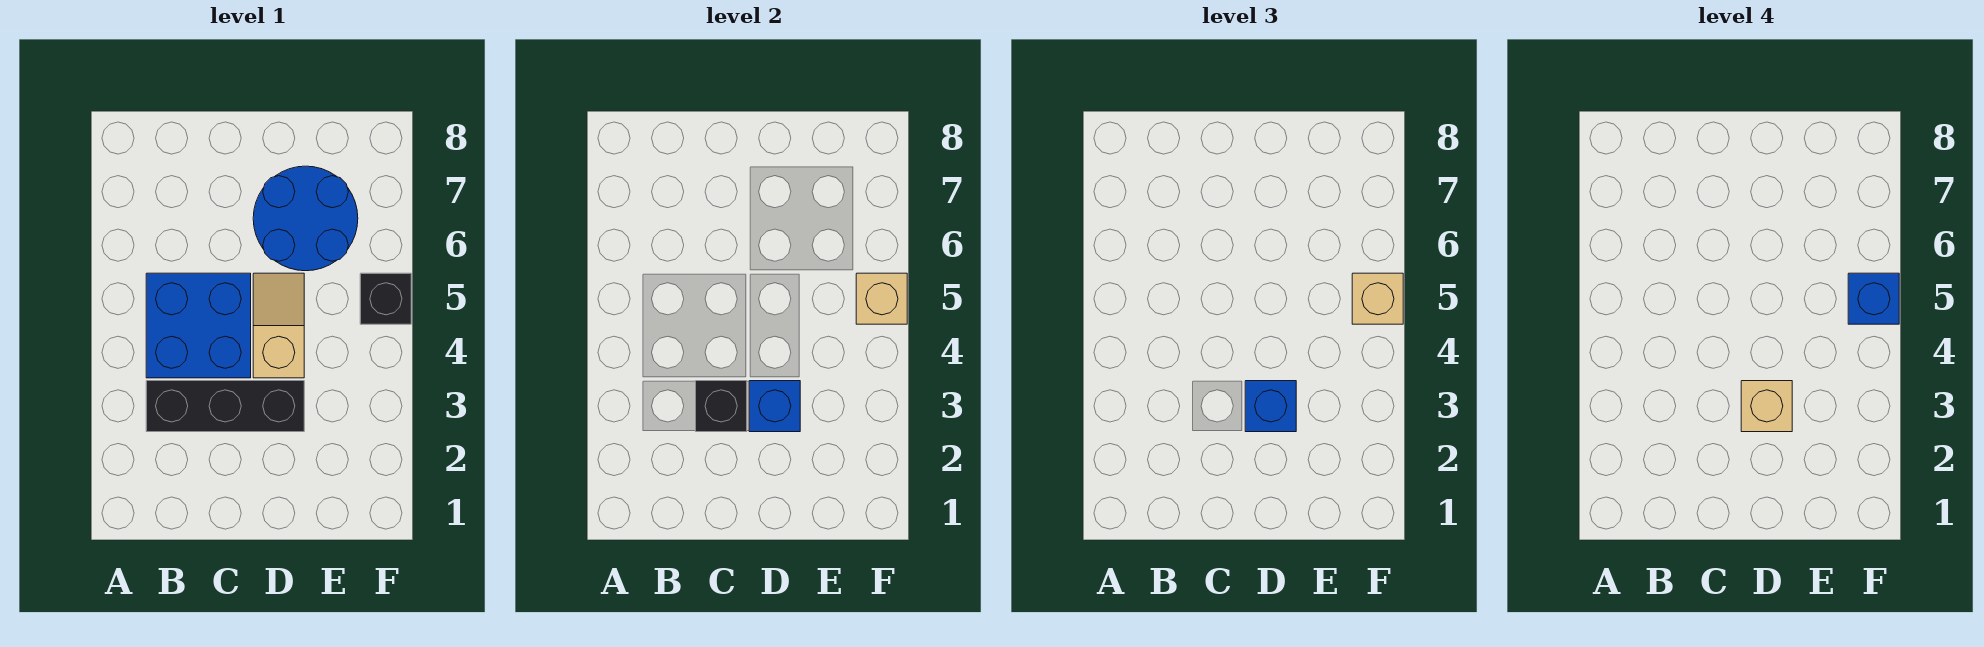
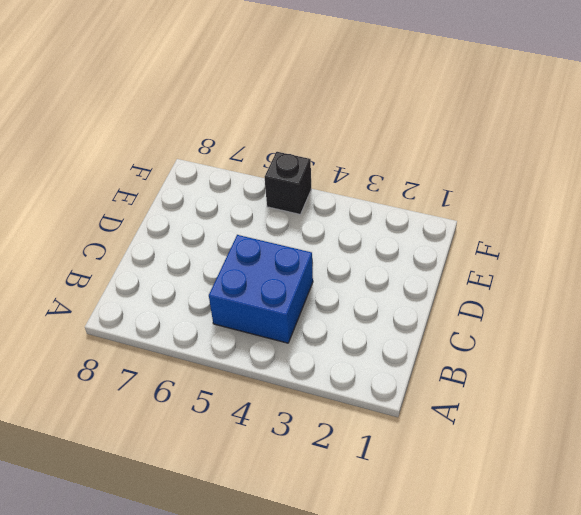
none -> black 1x3 brick [146,381,304,432]
none -> tan 1x2 slope [253,273,304,378]
none -> blue 2x2 round brick [253,166,358,271]

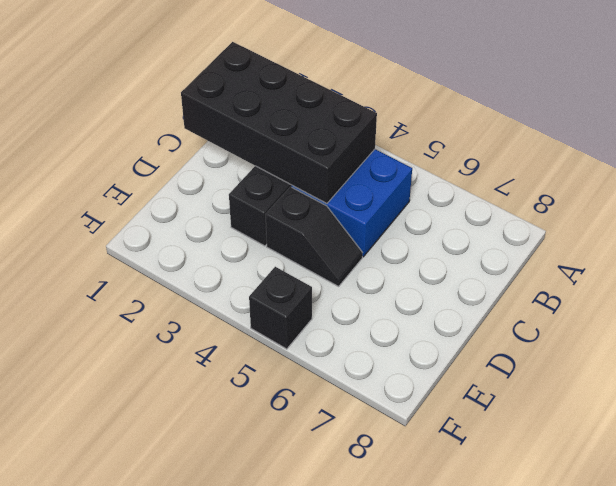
black 2x4 brick [181,42,377,204] -> black 1x1 brick [696,381,747,432]
black 1x2 slope [266,187,362,286] -> tan 1x2 slope [253,273,304,378]
none -> blue 2x2 round brick [253,166,358,271]
none -> blue 1x1 brick [749,381,800,432]
none -> tan 1x1 brick [856,273,907,324]

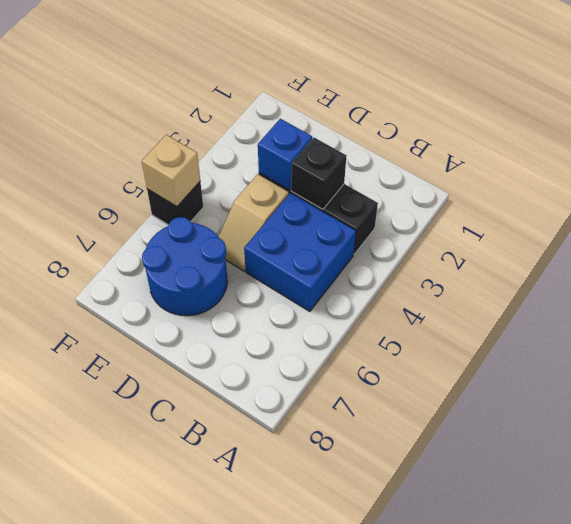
none -> blue 1x1 brick [1245,381,1296,432]
none -> tan 1x1 brick [1352,273,1403,324]
none -> tan 1x1 brick [1741,381,1792,432]

